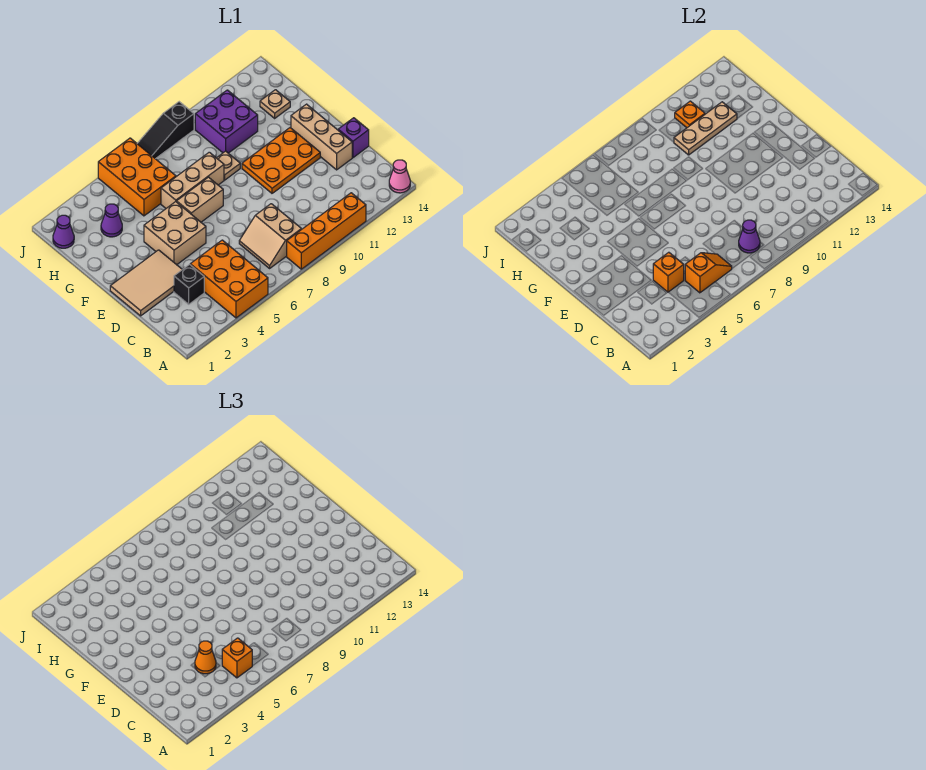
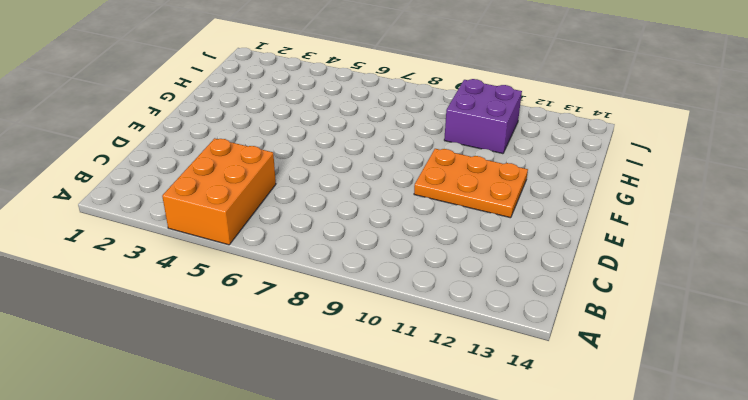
none -> orange 1x4 brick [287,193,366,269]
none -> pink 1x1 cone [389,160,410,193]
none -> tan 2x2 slope [239,204,301,268]

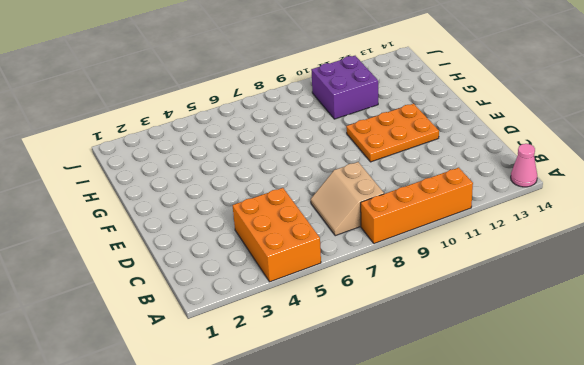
none -> black 1x1 brick [174,265,204,304]
none -> tan 2x3 tile [110,250,182,316]
none -> tan 1x3 brick [291,104,352,170]

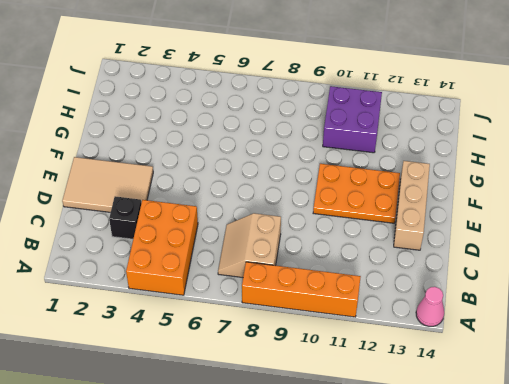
none -> purple 1x1 brick [338,118,369,158]
none -> tan 2x2 brick [144,202,206,265]
none -> tan 1x2 brick [177,177,223,222]

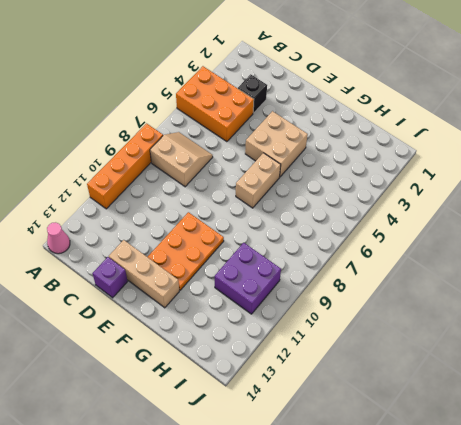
none -> tan 2x3 tile [110,250,182,316]
none -> tan 1x3 brick [161,152,224,208]
none -> tan 1x1 plate [217,151,240,180]

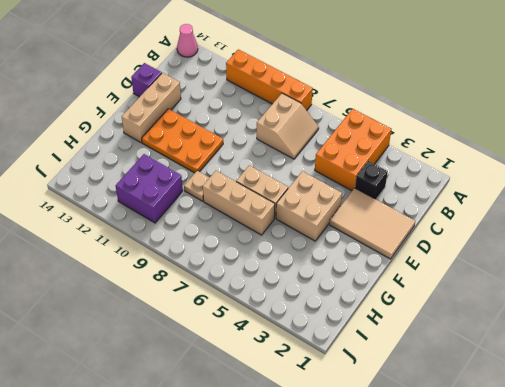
none -> purple 1x1 cone [101,204,122,237]
none -> orange 2x3 brick [98,138,176,216]
none -> tan 1x1 plate [260,90,290,118]

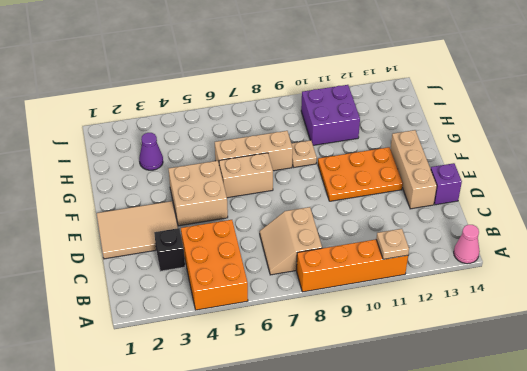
tan 1x1 plate [376,229,409,259] -> tan 1x1 plate moved to [260,90,290,118]
none -> orange 2x3 brick [98,138,176,216]
none -> purple 1x1 cone [53,215,74,248]
none -> black 1x3 slope [137,102,194,159]

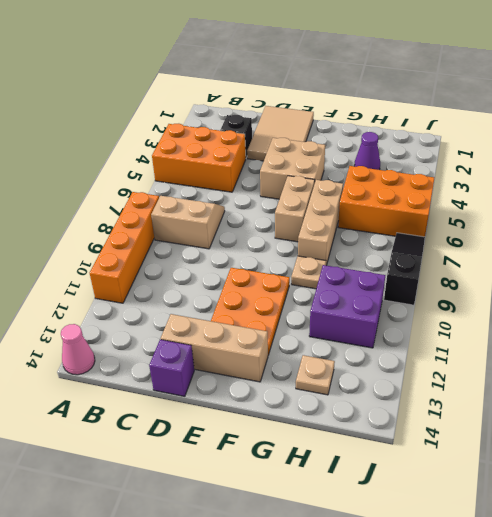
none -> purple 1x1 cone [53,215,74,248]
none -> orange 1x2 slope [685,253,732,293]
none -> purple 1x1 cone [739,220,760,253]

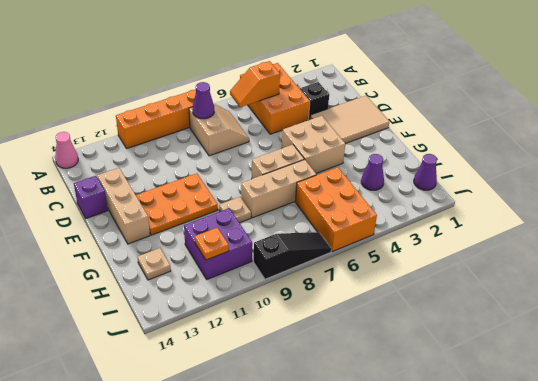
none -> orange 1x1 brick [653,252,684,292]
none -> tan 1x3 plate [674,102,737,155]
none -> orange 1x1 brick [222,638,252,678]

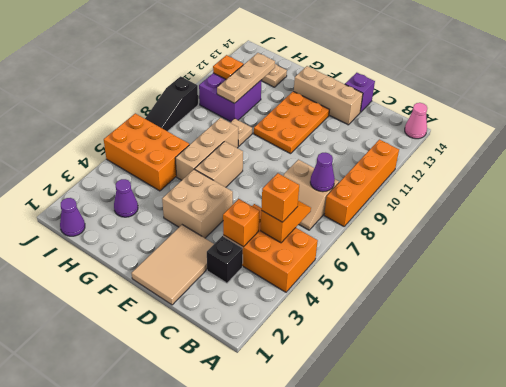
none -> orange 1x1 cone [195,641,216,674]

